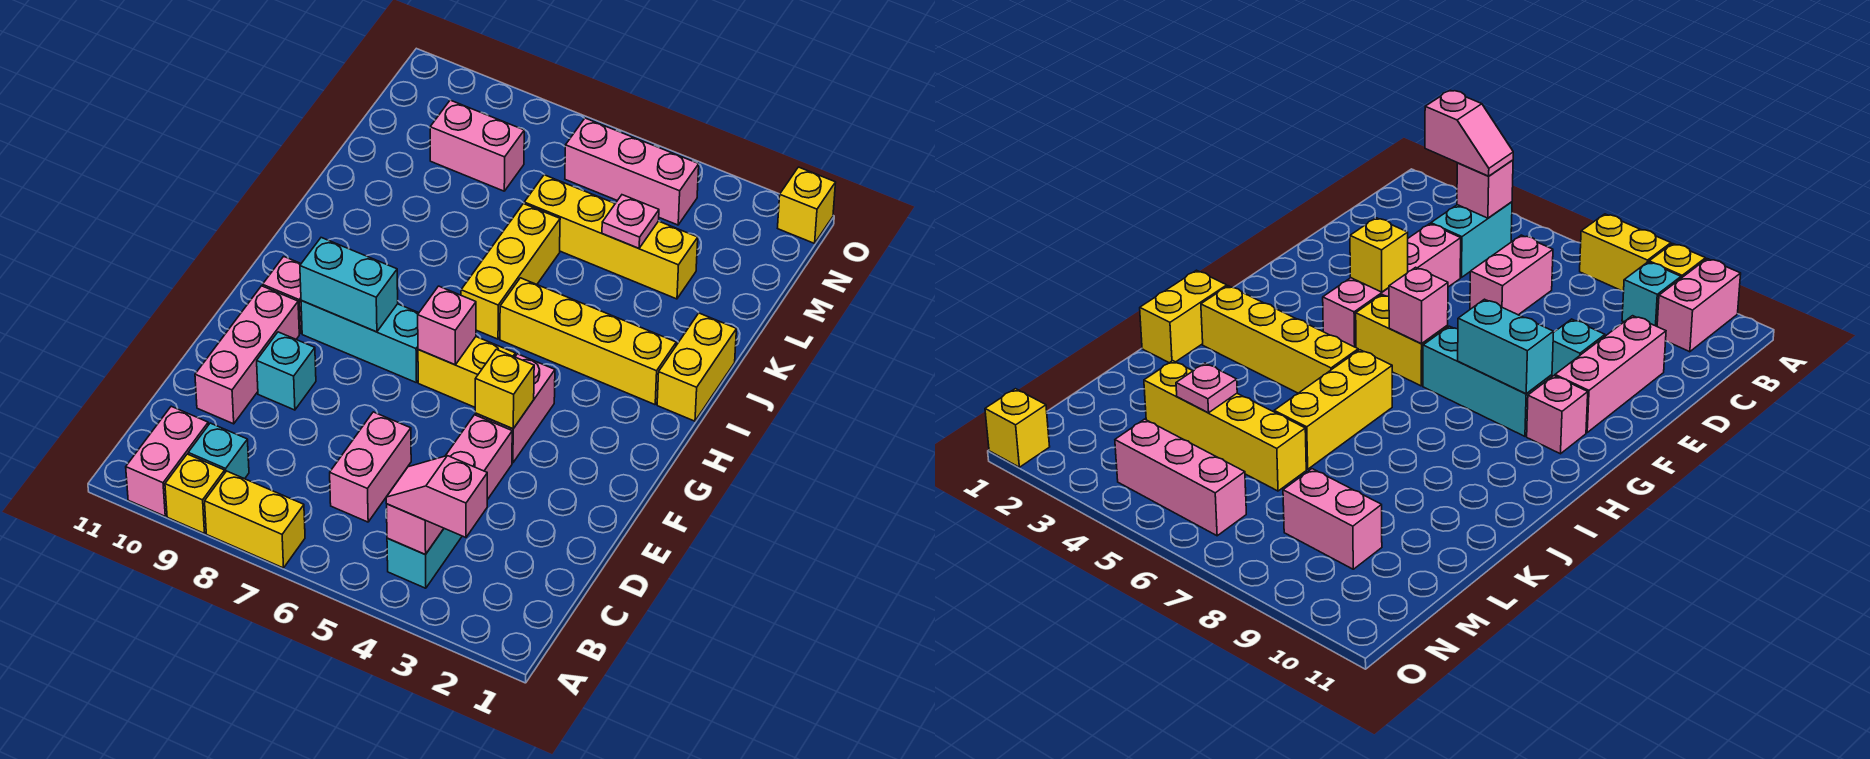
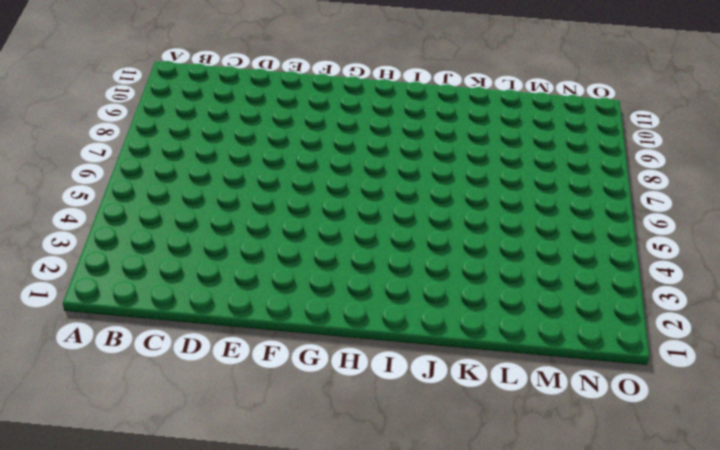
none -> yellow 1x2 brick [205,471,305,568]
none -> yellow 1x1 brick [165,454,225,534]
none -> pink 1x2 brick [126,406,208,516]

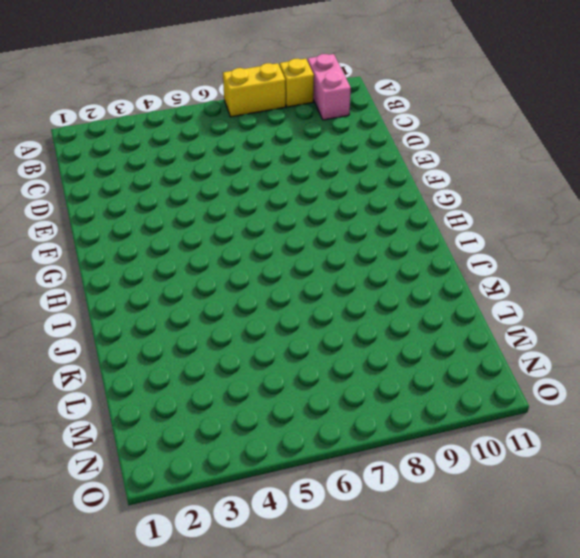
none -> cyan 1x2 brick [387,528,462,588]
none -> cyan 1x1 brick [188,423,249,479]
none -> pink 1x2 brick [330,412,411,522]

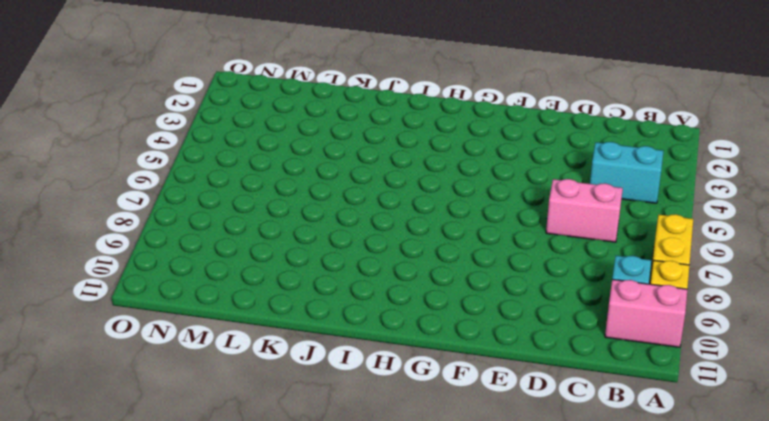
none -> pink 1x2 brick [446,415,512,500]
none -> pink 1x3 brick [195,286,299,424]
none -> cyan 1x1 brick [257,332,316,410]

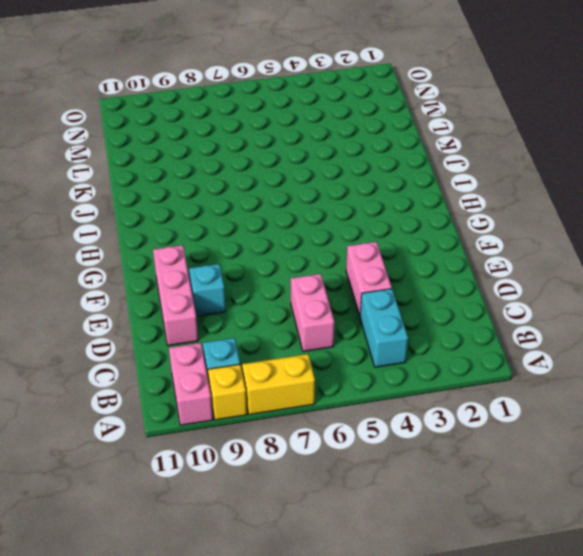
none -> pink 1x2 brick [475,354,555,463]
none -> yellow 1x2 brick [418,337,515,407]
none -> cyan 1x3 brick [301,300,419,383]

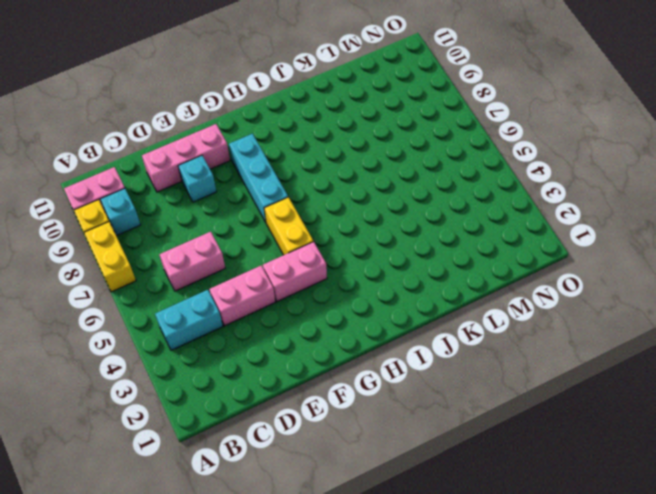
none -> pink 1x1 brick [263,256,302,333]
none -> yellow 1x2 brick [657,313,737,421]
none -> yellow 1x4 brick [500,278,676,405]

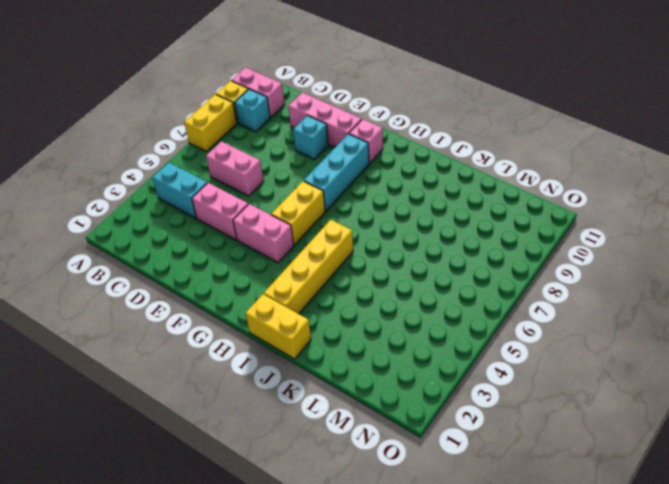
none -> yellow 1x3 brick [461,204,560,339]
none -> yellow 1x4 brick [524,175,698,299]
none -> pink 1x2 brick [430,100,524,191]

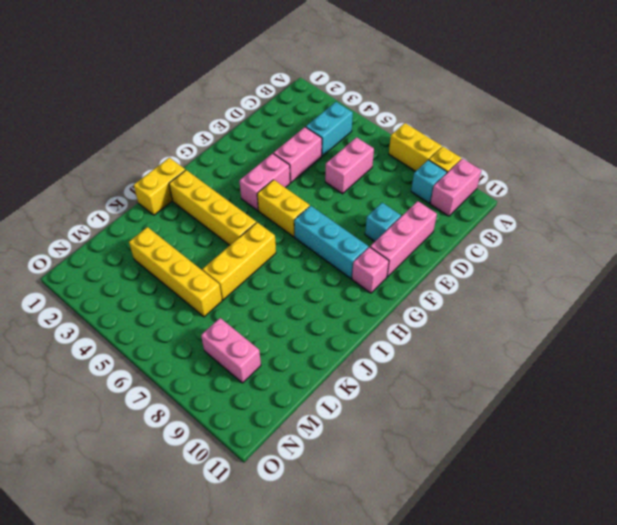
none -> pink 1x3 brick [565,118,699,225]
none -> yellow 1x1 brick [778,167,836,243]
none -> pink 1x1 brick [387,504,444,555]

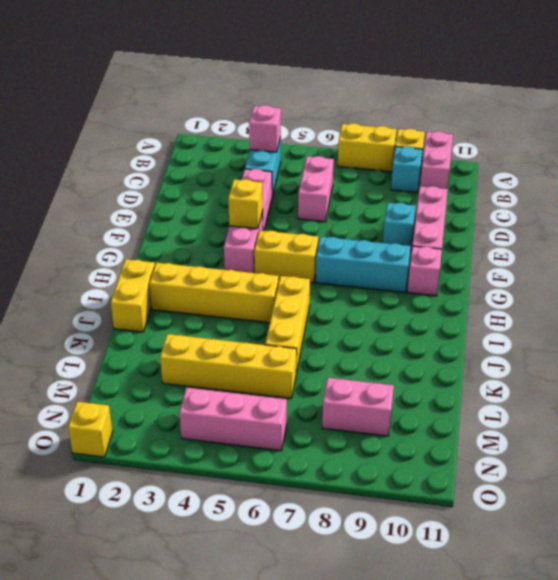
none -> pink 1x1 brick [418,286,476,365]
none -> cyan 1x2 brick [300,238,398,332]
none -> pink 1x1 plate [602,195,659,248]

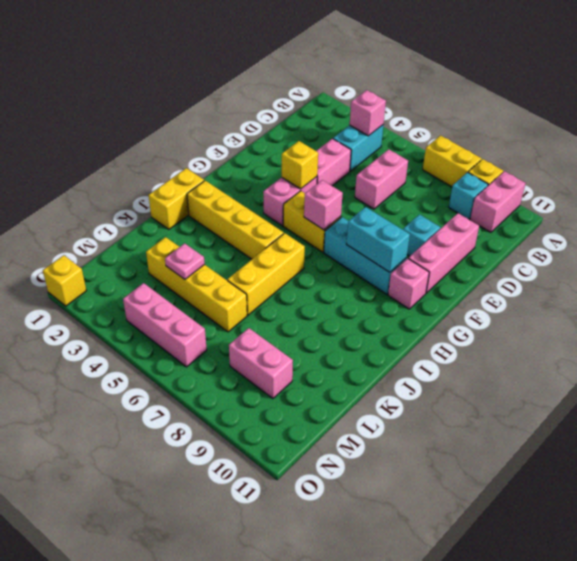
none -> pink 1x2 slope [386,456,487,538]

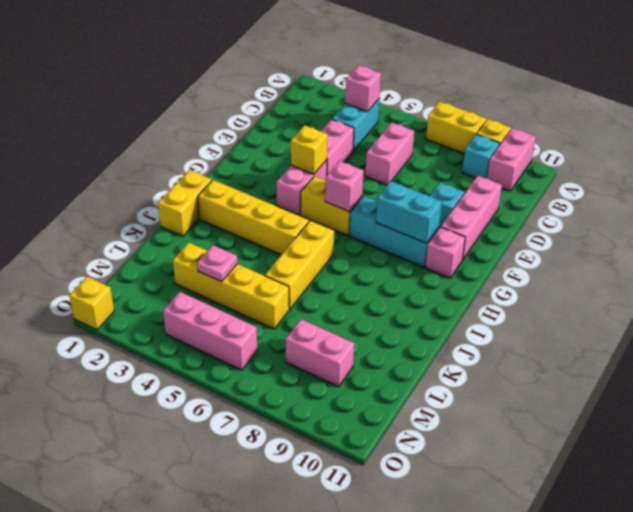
none -> pink 1x2 slope [386,456,487,538]

